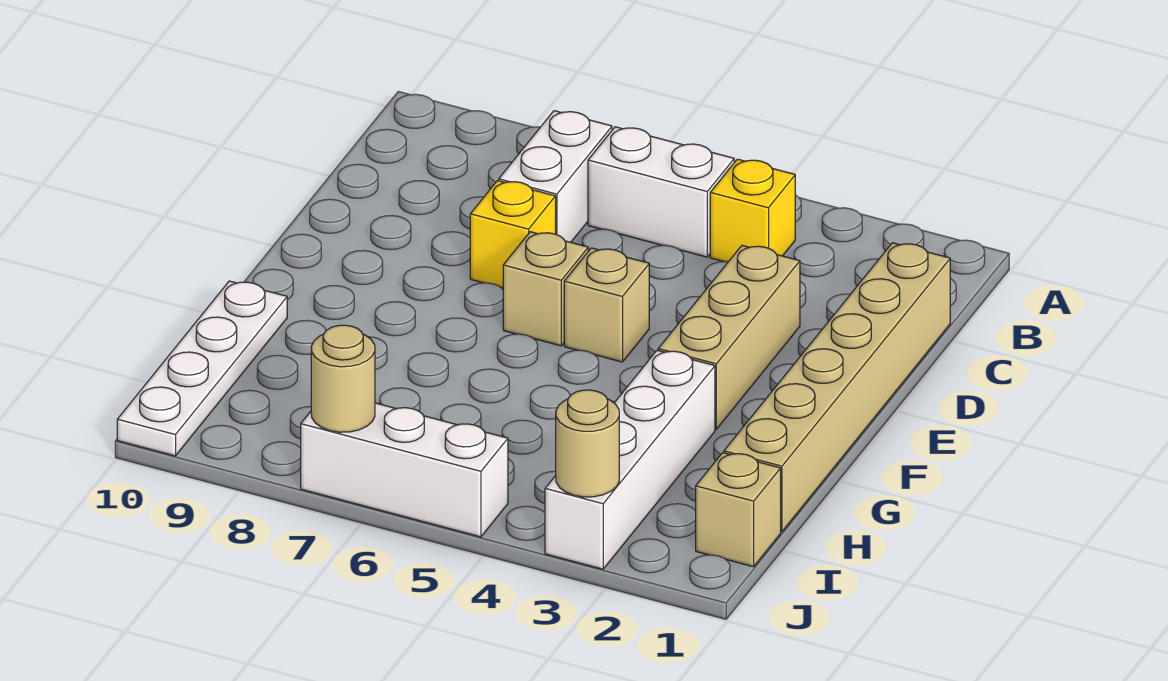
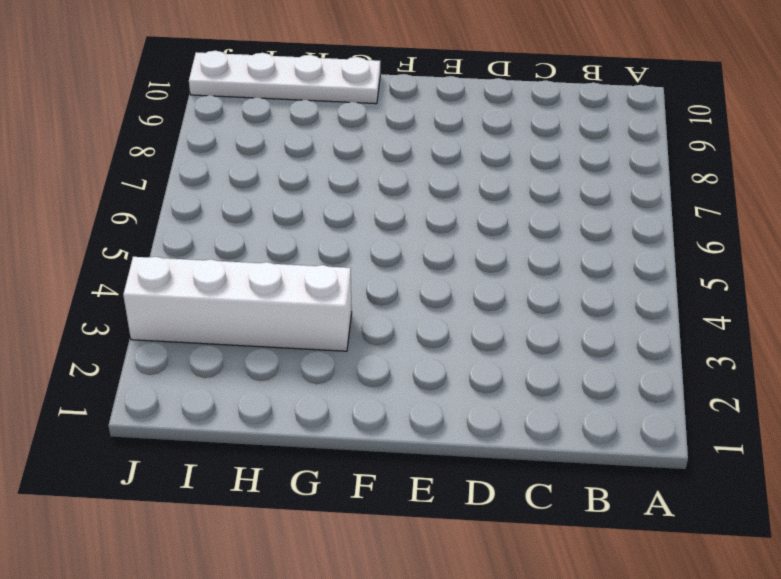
none -> yellow 1x1 brick [710,159,795,262]
none -> white 1x2 brick [588,127,734,257]
none -> white 1x2 brick [499,111,612,242]

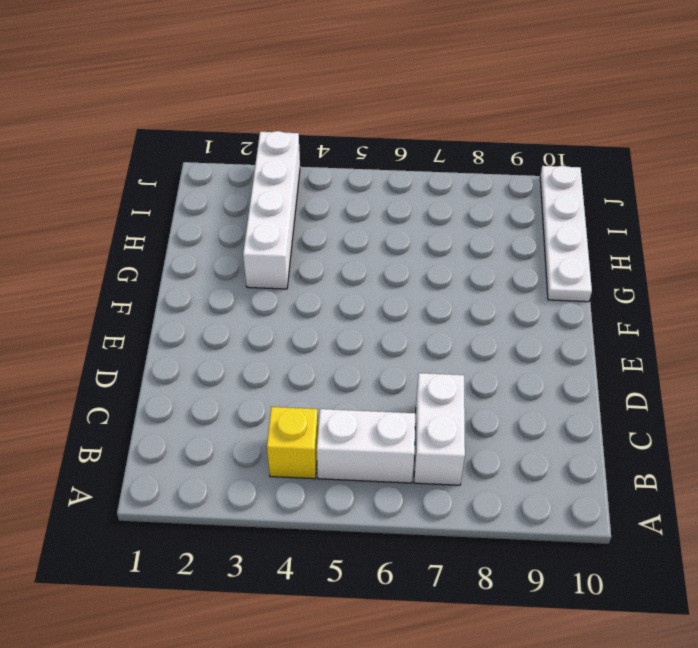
none -> tan 1x6 brick [724,243,950,532]
none -> tan 1x3 brick [658,245,800,429]
none -> yellow 1x1 brick [470,181,556,288]

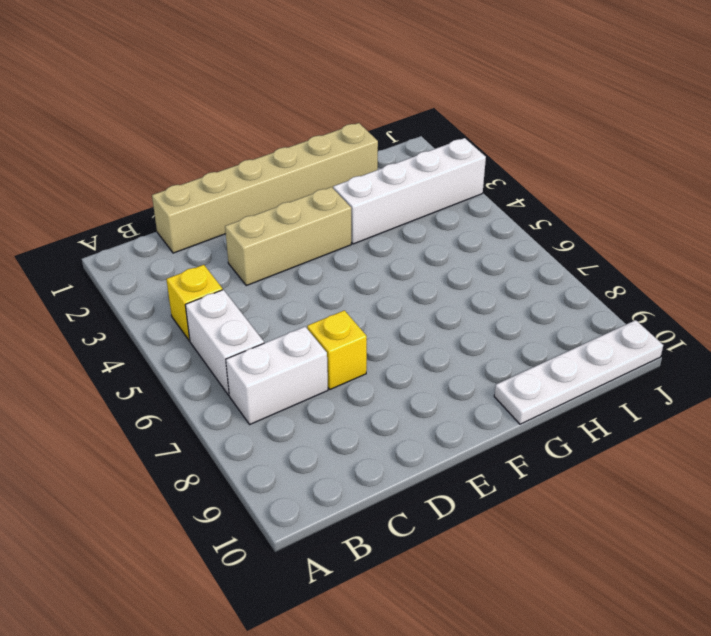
none -> tan 1x1 brick [564,248,649,362]
none -> tan 1x1 brick [503,232,588,346]
none -> tan 1x1 brick [696,453,781,567]

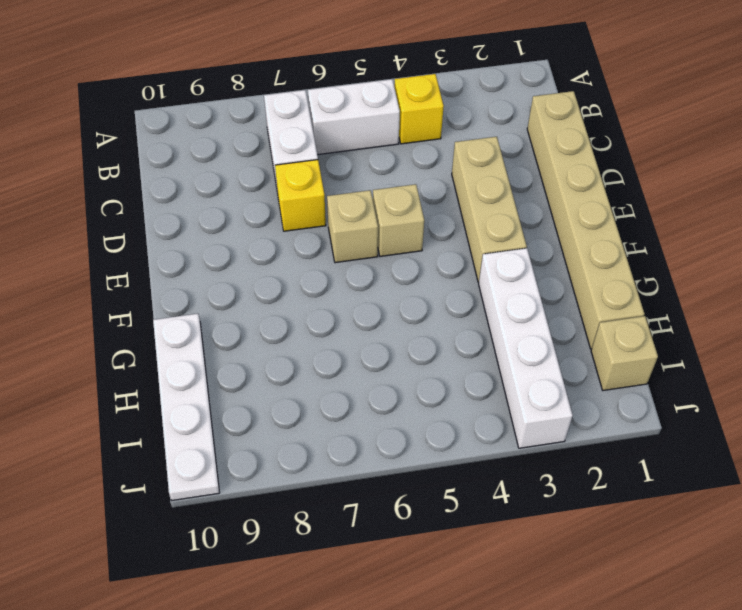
none -> white 1x3 brick [301,403,508,537]
none -> tan 1x1 round brick [556,390,619,497]
none -> tan 1x1 round brick [311,325,375,432]

